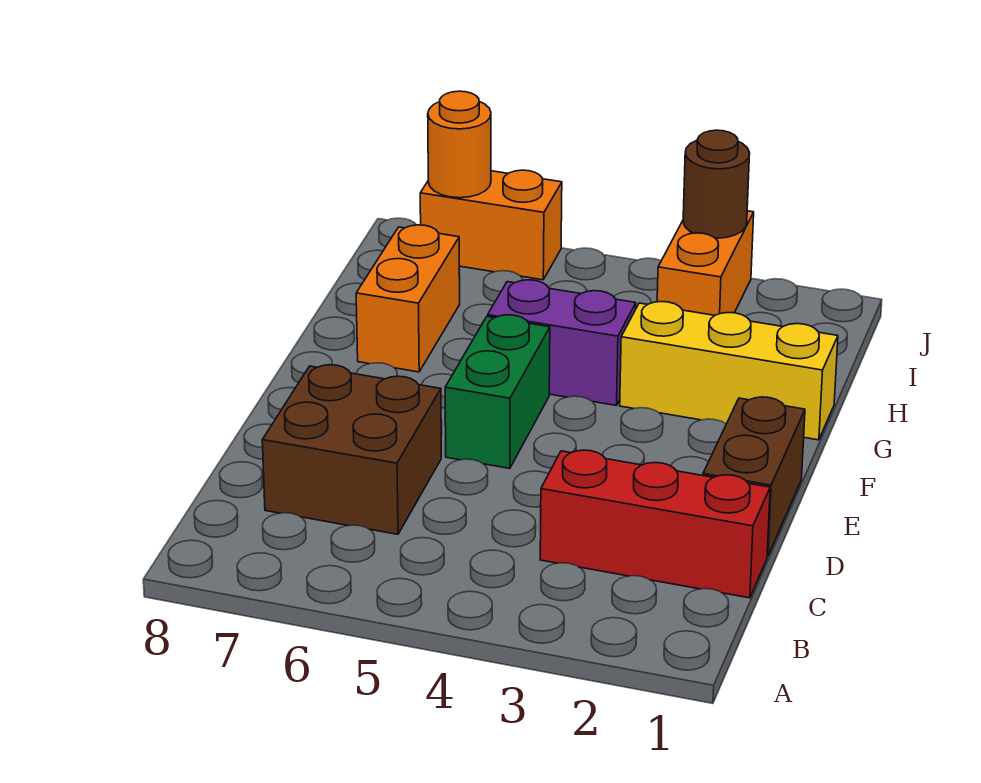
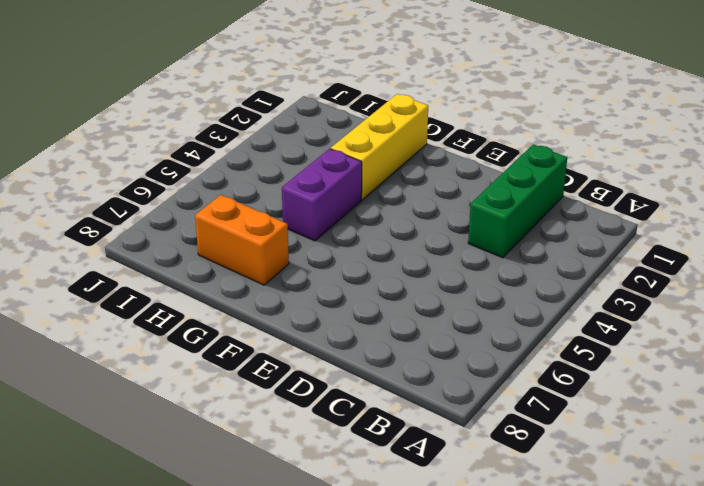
green 1x3 brick [468,144,567,258] -> red 1x3 brick [540,450,770,598]
none -> brown 2x2 brick [262,365,441,534]
none -> brown 1x2 brick [703,397,805,557]

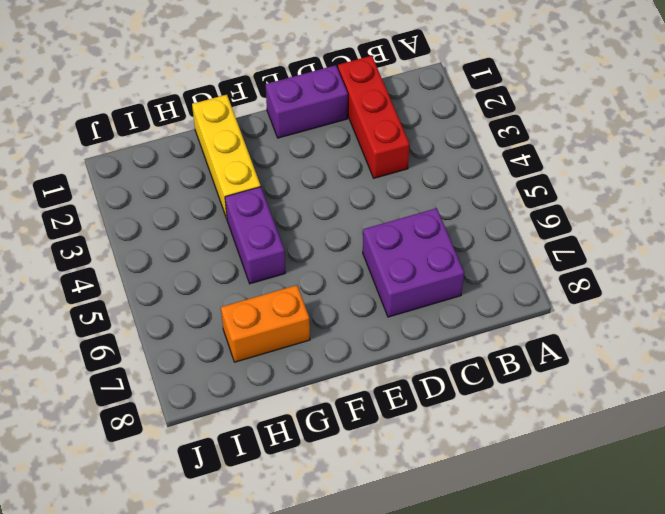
purple 2x2 brick [363,208,464,317] -> brown 2x2 brick [262,365,441,534]
purple 1x2 brick [265,65,348,138] -> brown 1x2 brick [703,397,805,557]
none -> green 1x2 brick [445,315,550,468]
none -> orange 1x2 brick [657,211,754,315]

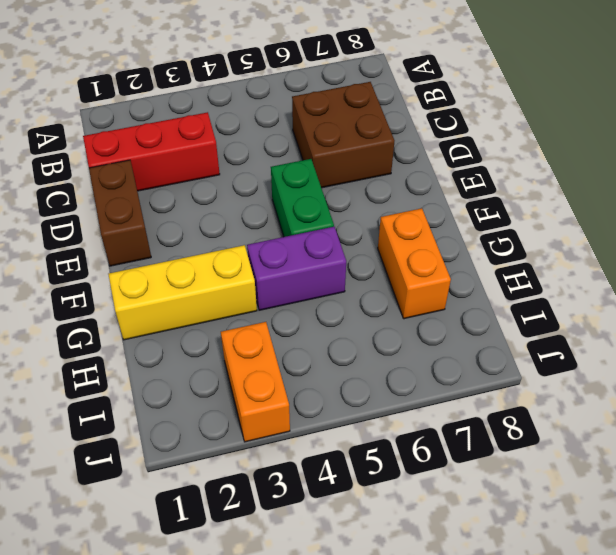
none -> orange 1x2 brick [420,170,562,280]
none -> brown 1x1 round brick [683,130,750,238]

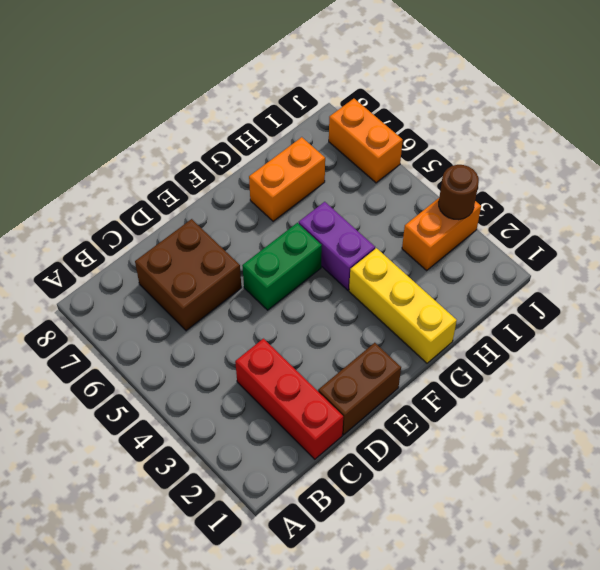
none -> orange 1x1 round brick [428,91,491,198]

